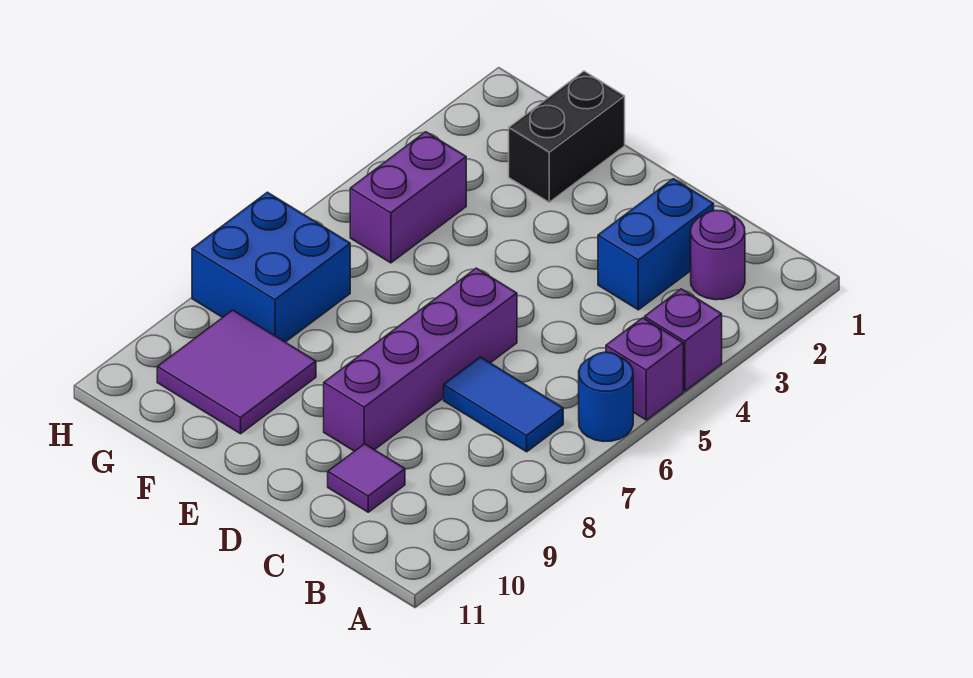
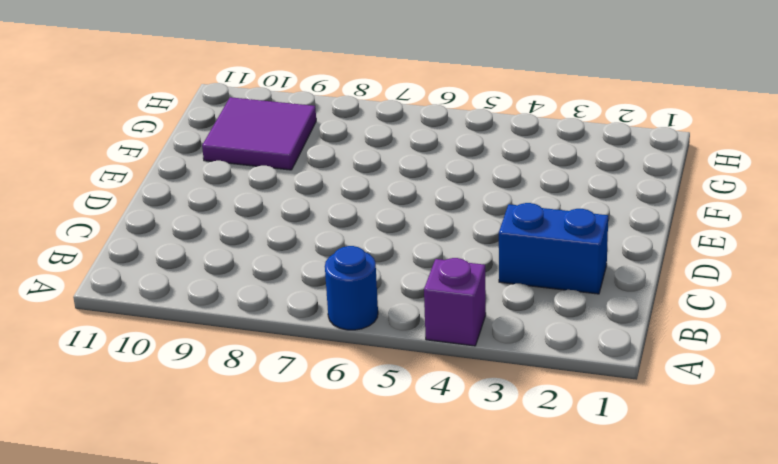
none -> purple 1x1 brick [606,318,683,420]
none -> purple 1x1 round brick [691,210,745,300]
none -> blue 1x2 tile [444,357,563,452]

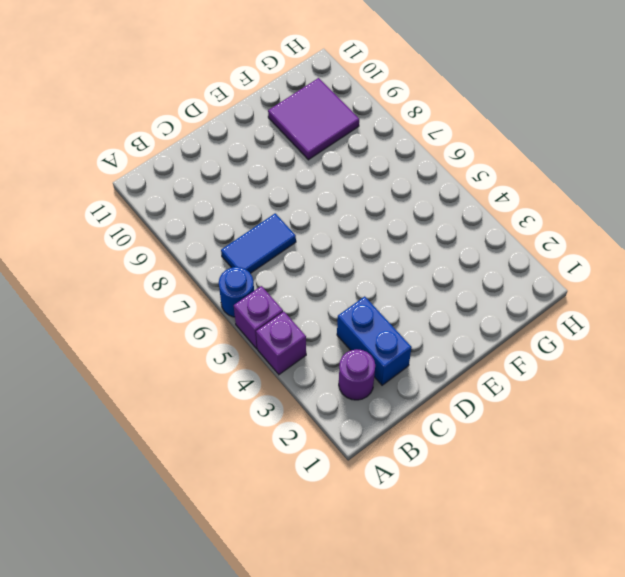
none -> purple 1x1 tile [328,444,405,512]
none -> purple 1x4 brick [324,268,517,451]
none -> black 1x2 brick [509,71,625,202]

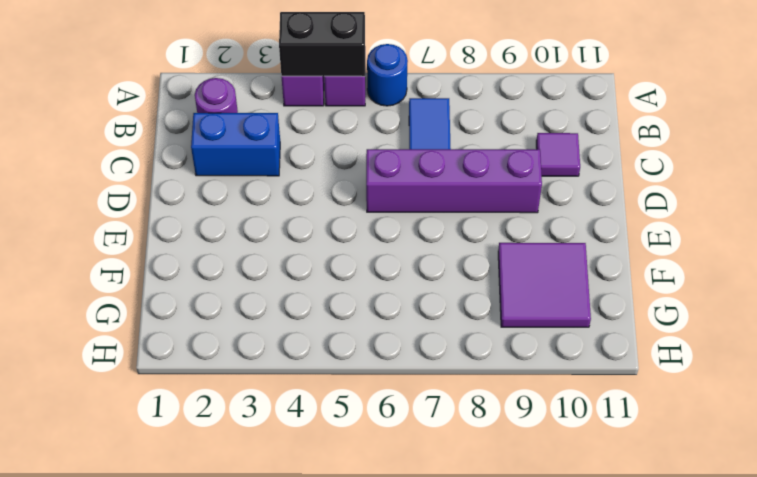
black 1x2 brick [279,12,365,76] -> black 1x2 brick moved to [509,71,625,202]
none -> purple 1x2 brick [350,132,466,263]
none -> blue 2x2 brick [192,192,350,342]

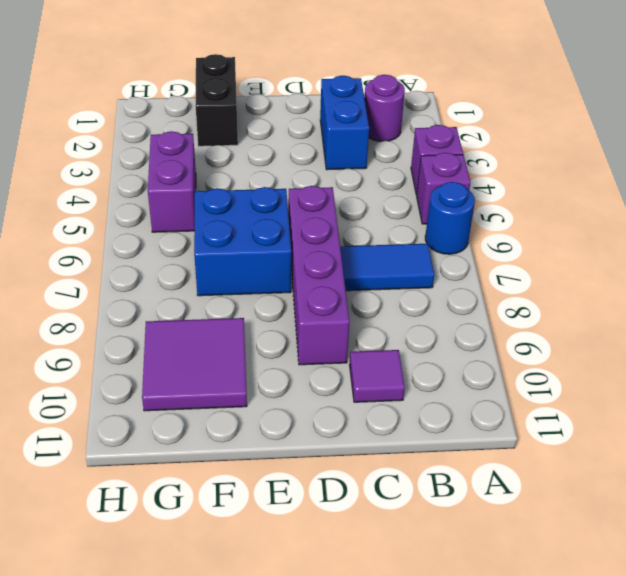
blue 2x2 brick [194,187,291,296] -> blue 2x2 brick moved to [192,192,350,342]

